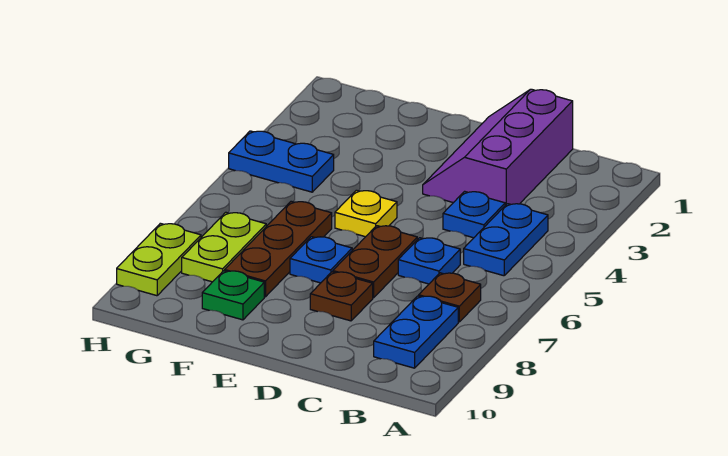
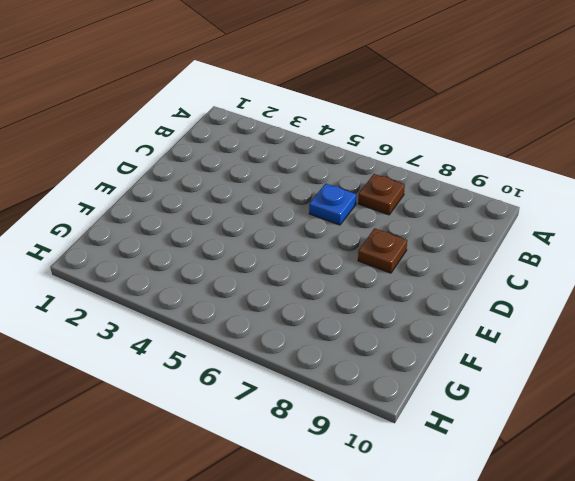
none -> blue 1x2 plate [464,204,548,276]
none -> blue 1x2 plate [374,296,458,368]
none -> purple 2x3 slope [423,89,573,205]

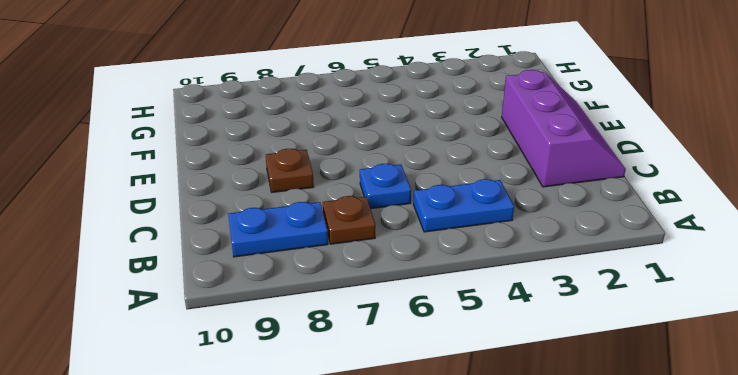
purple 2x3 slope [502,70,626,187] -> purple 2x3 slope turned to [423,89,573,205]
none -> blue 1x1 plate [443,191,505,238]
none -> brown 1x2 plate [333,226,417,298]
none -> yellow 1x1 plate [335,190,397,237]

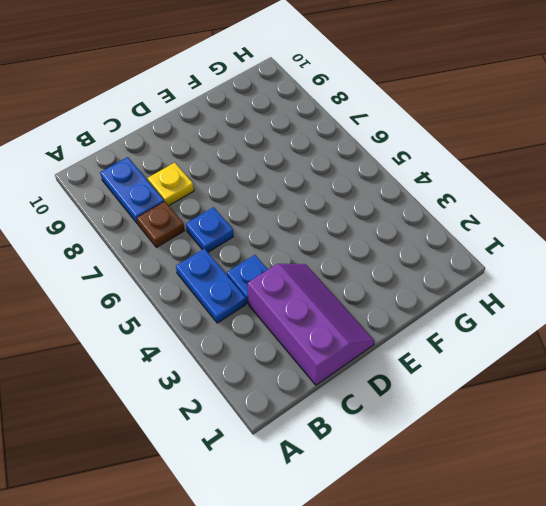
yellow 1x1 plate [148,163,194,205] -> yellow 1x1 plate moved to [335,190,397,237]
none -> brown 1x2 plate [333,226,417,298]
none -> brown 1x1 plate [310,272,373,321]
none -> blue 1x1 plate [290,237,352,283]

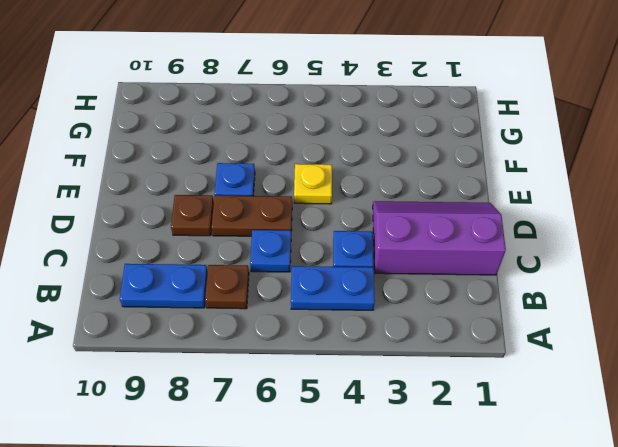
none -> brown 1x3 plate [225,201,332,297]
none -> green 1x1 plate [202,271,264,320]
none -> blue 1x2 plate [229,131,334,192]

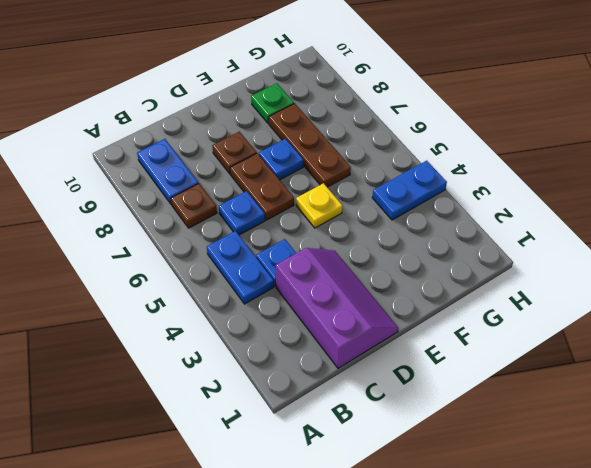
none -> lime 1x2 plate [182,212,266,282]
none -> lime 1x2 plate [117,223,201,296]

